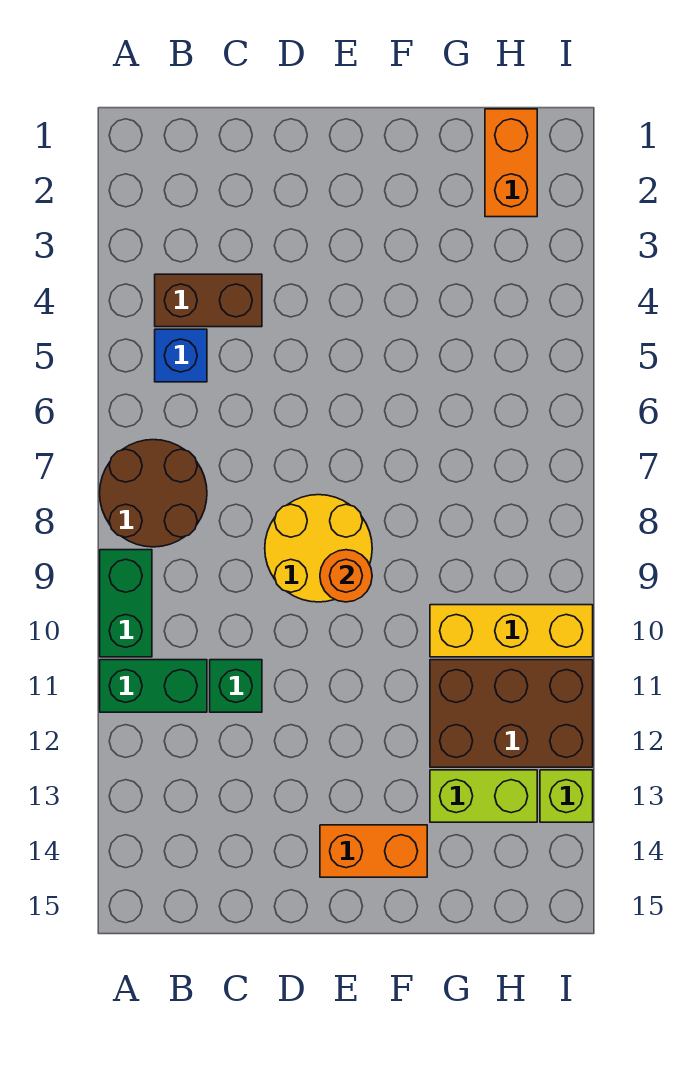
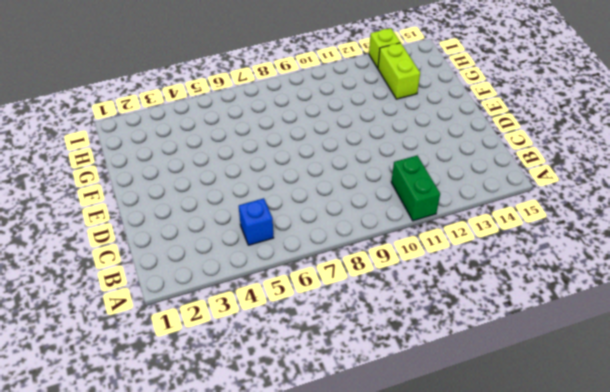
none -> brown 2x2 round brick [100,440,207,547]
none -> green 1x2 brick [100,550,152,657]
none -> brown 1x2 brick [155,274,262,327]

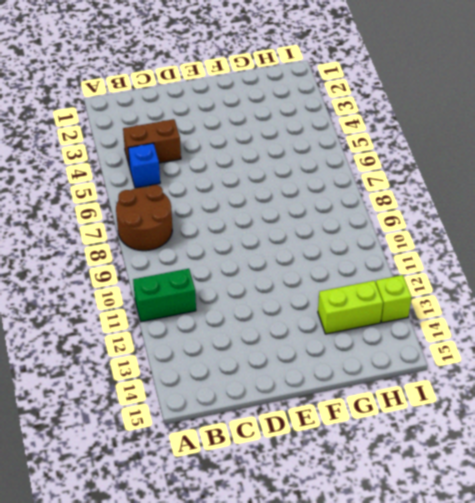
none -> green 1x2 brick [100,550,152,657]
none -> green 1x1 brick [210,660,262,712]
none -> yellow 2x2 round brick [265,495,372,602]

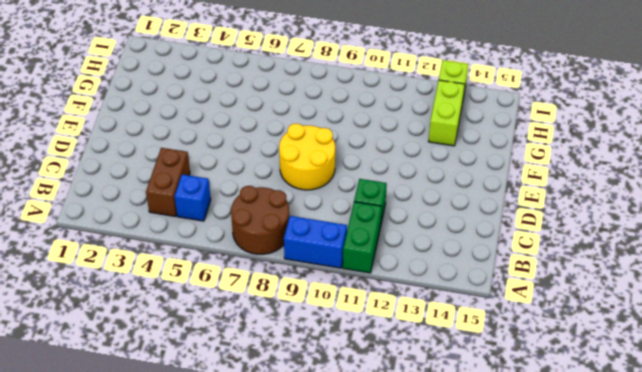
blue 1x2 brick [284,216,347,268] -> green 1x2 brick [100,550,152,657]
none -> orange 1x2 brick [320,825,427,877]
none -> yellow 1x3 brick [430,605,593,657]
none -> brown 2x3 brick [430,660,593,767]

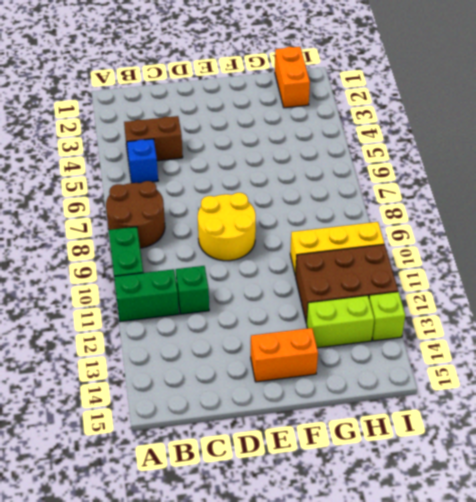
none -> orange 1x1 round brick [320,550,372,602]

